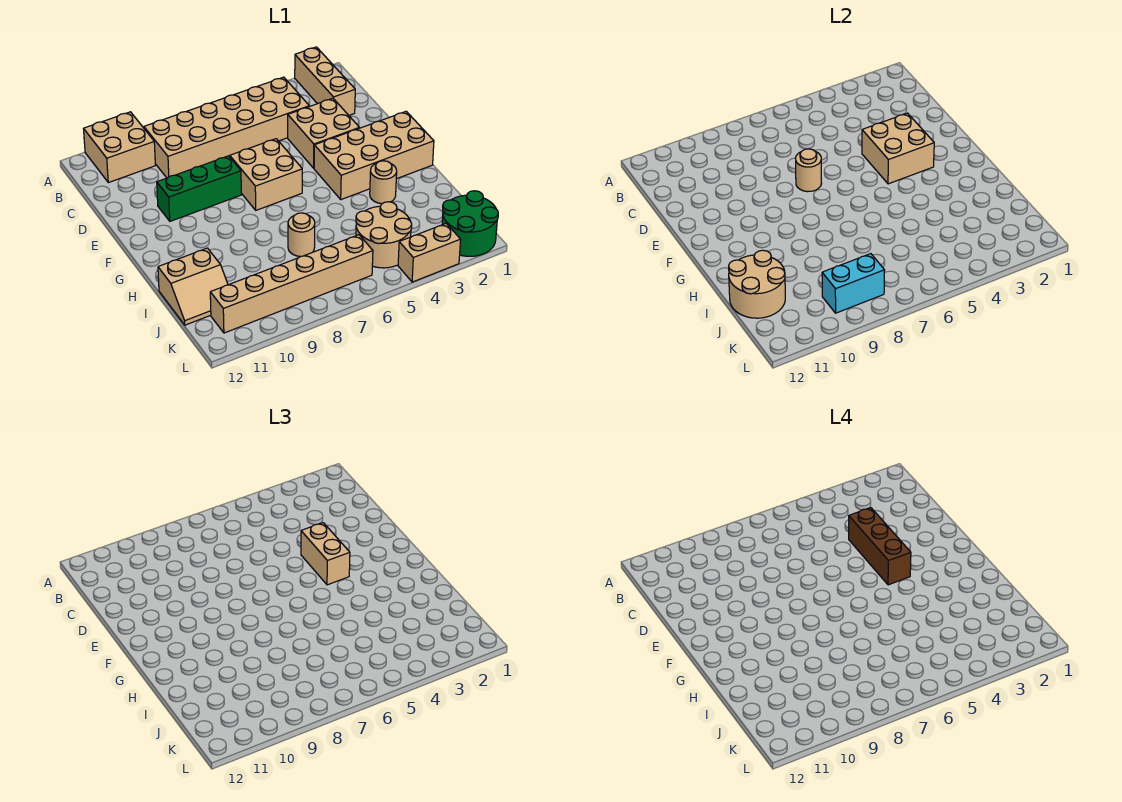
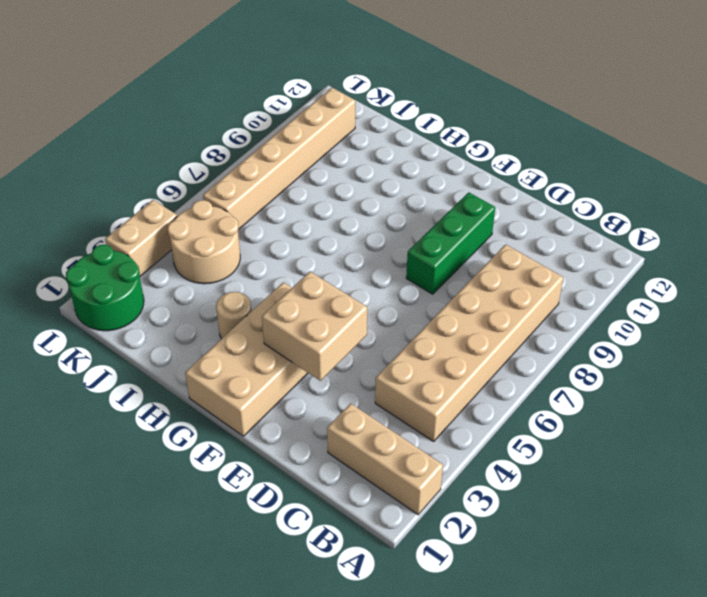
none -> tan 2x2 brick [84,112,155,183]
none -> tan 2x2 brick [288,98,359,168]
none -> tan 2x2 brick [230,139,302,210]

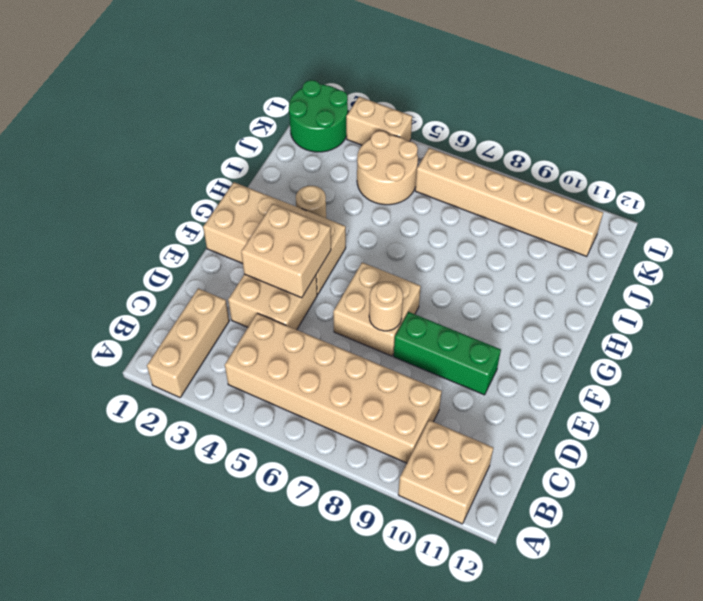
none -> tan 1x1 round brick [288,213,315,256]
none -> tan 2x2 slope [158,248,228,325]
none -> tan 2x2 round brick [729,250,785,318]

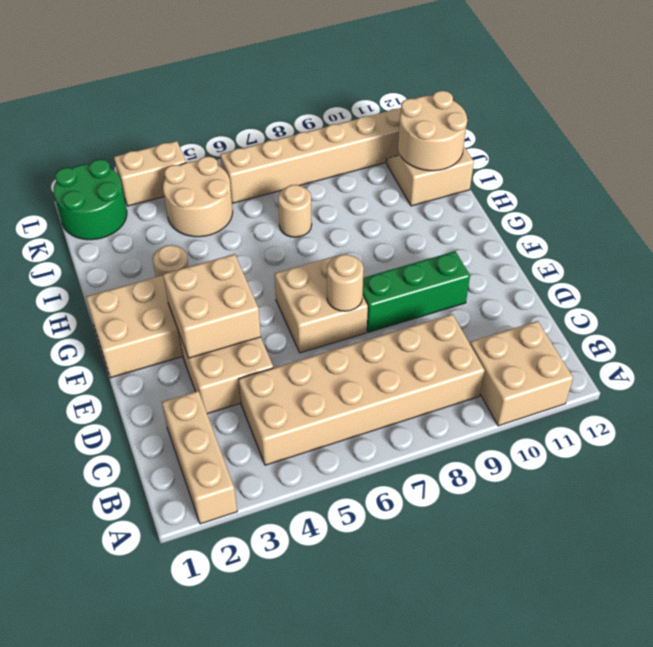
none -> cyan 1x2 brick [822,254,885,313]
none -> tan 1x2 brick [301,523,350,585]
none -> brown 1x3 brick [849,508,911,585]

